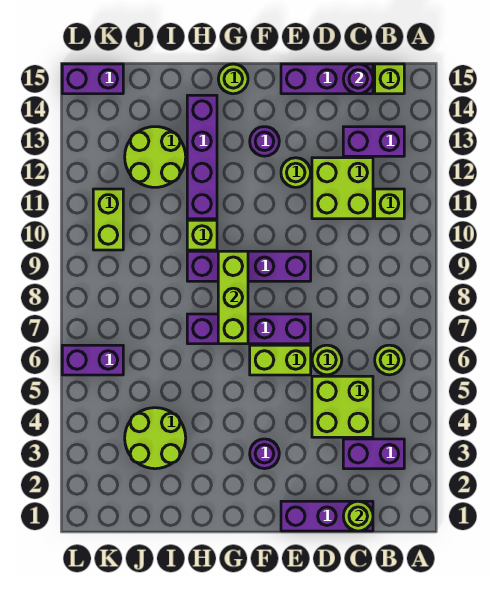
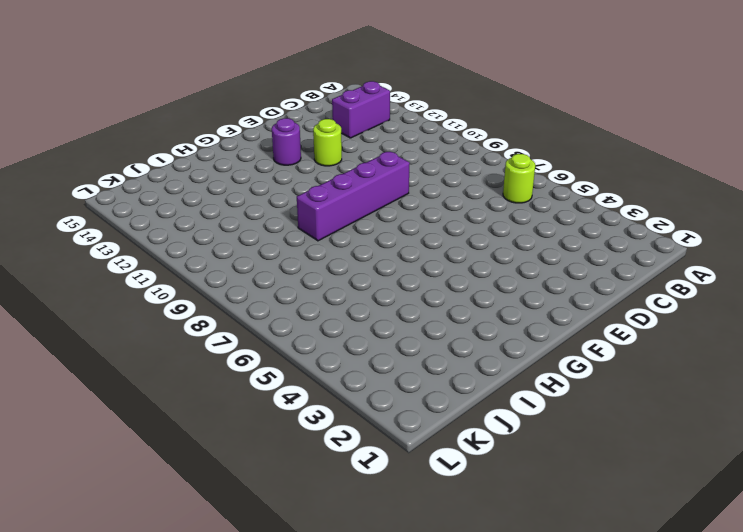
none -> purple 1x2 brick [343,439,404,469]
none -> lime 1x1 brick [375,189,404,219]
none -> lime 1x1 brick [375,64,404,94]

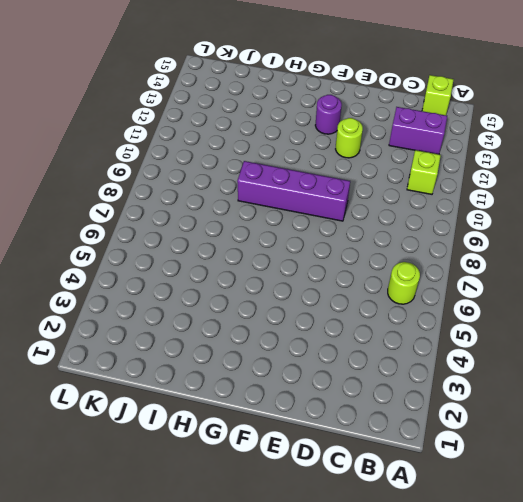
none -> purple 1x2 brick [343,439,404,469]
none -> purple 1x3 brick [281,501,373,531]
none -> lime 2x2 brick [312,376,373,437]

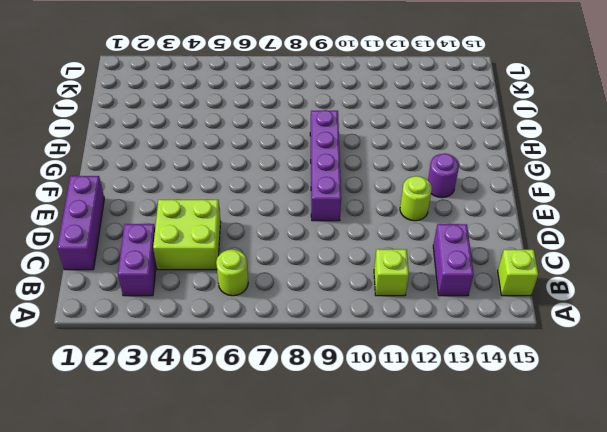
none -> lime 2x2 brick [312,158,373,219]
none -> purple 1x3 brick [281,64,373,94]
none -> lime 1x1 round brick [312,345,342,375]

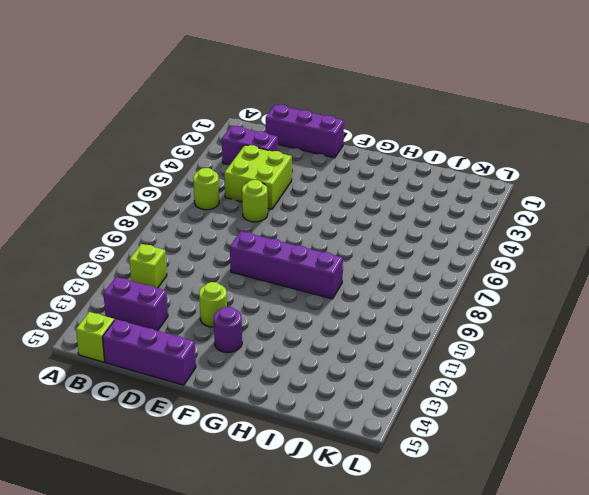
none -> lime 2x2 brick [312,158,373,219]
none -> lime 1x2 brick [250,345,311,375]
none -> purple 1x4 brick [187,314,311,344]

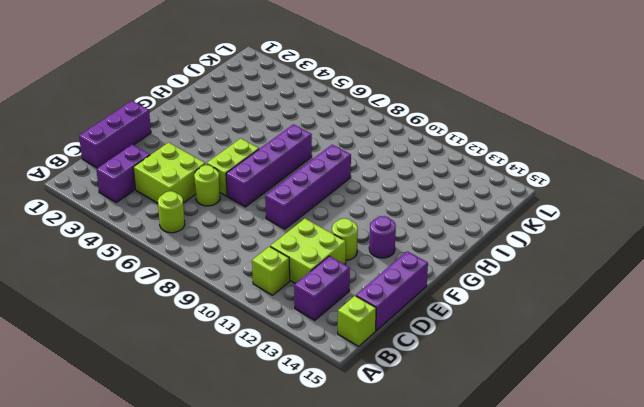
none -> purple 1x1 round brick [250,439,279,469]
none -> lime 1x1 round brick [218,64,248,94]
none -> lime 1x1 brick [187,220,217,250]

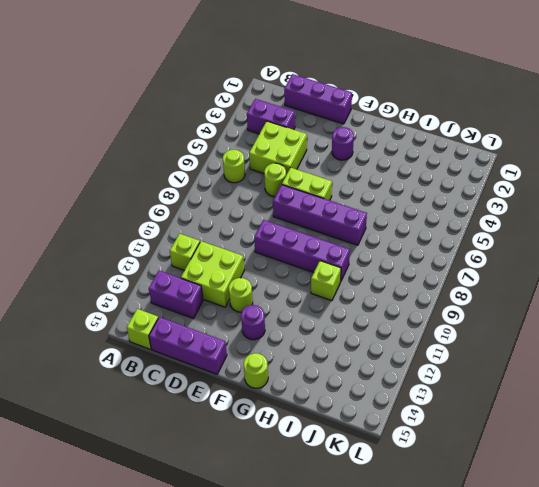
none -> purple 1x4 brick [187,95,217,219]
none -> lime 2x2 round brick [125,408,186,469]
none -> lime 2x2 round brick [125,127,186,187]

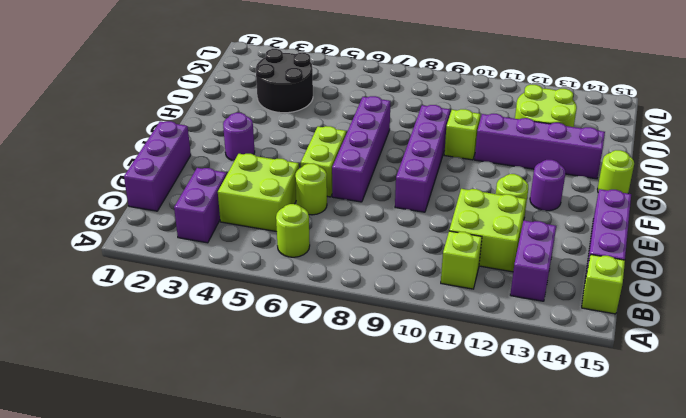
black 2x2 round brick [256,49,313,113] -> lime 2x2 round brick [125,408,186,469]
none -> purple 1x2 brick [62,345,123,375]
none -> lime 1x2 brick [93,189,123,250]
none -> purple 1x2 brick [62,64,123,94]

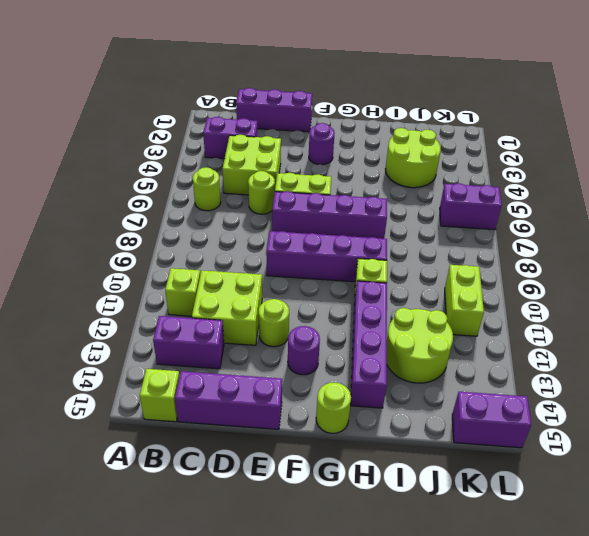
none -> lime 1x1 round brick [343,501,373,531]
none -> purple 1x1 round brick [343,64,373,94]
none -> lime 1x3 brick [218,251,248,344]

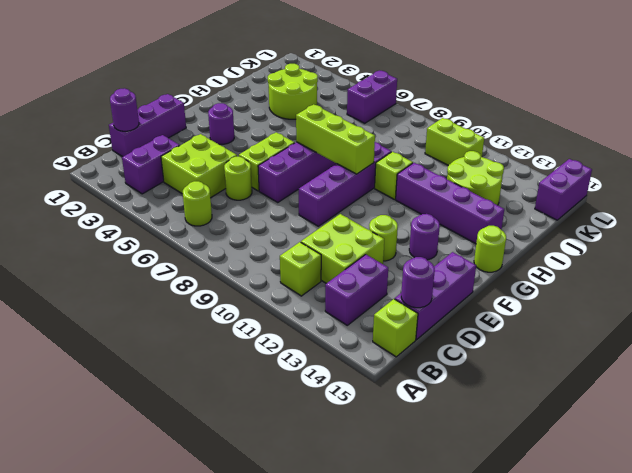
purple 1x1 round brick [110,88,139,131] -> lime 1x1 round brick [343,501,373,531]

